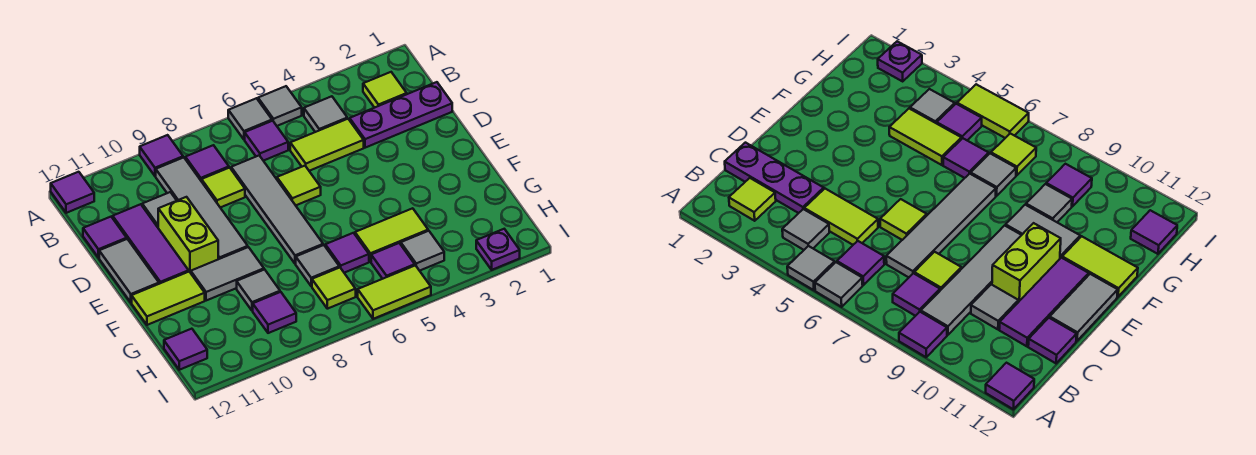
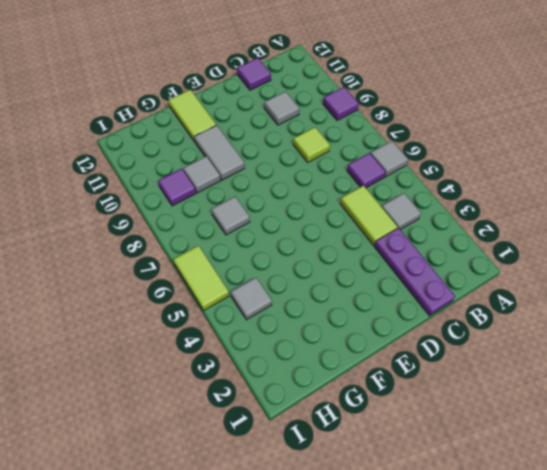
none -> grey 1x1 tile [258,86,302,126]
none -> purple 1x1 tile [51,172,94,213]
none -> lime 1x1 tile [363,72,407,108]
none -> purple 1x1 tile [185,145,229,182]

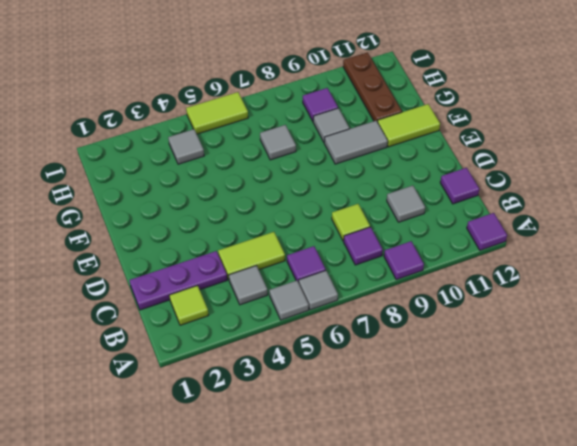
brown 1x3 plate [343,52,402,122] -> none
none -> grey 1x4 tile [156,157,248,259]
none -> grey 1x4 tile [231,156,323,264]
none -> purple 1x3 tile [113,204,189,284]
none -> lime 1x1 tile [277,166,321,205]

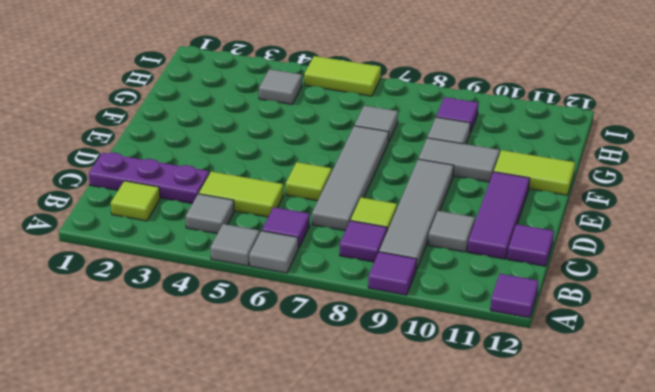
none -> lime 1x2 brick [158,197,218,273]
none -> grey 1x2 tile [99,239,159,302]
none -> lime 1x2 tile [355,208,428,262]
none -> purple 1x1 tile [325,233,369,273]

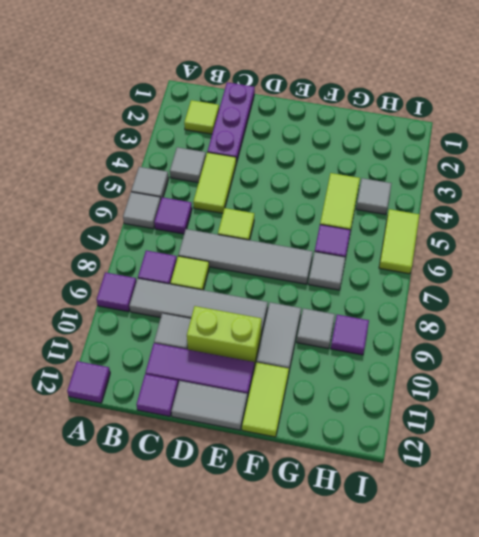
none -> purple 1x1 tile [371,243,415,279]
none -> lime 1x1 tile [312,267,356,309]
none -> purple 1x1 tile [164,329,207,370]
none -> purple 1x1 plate [476,229,520,270]

